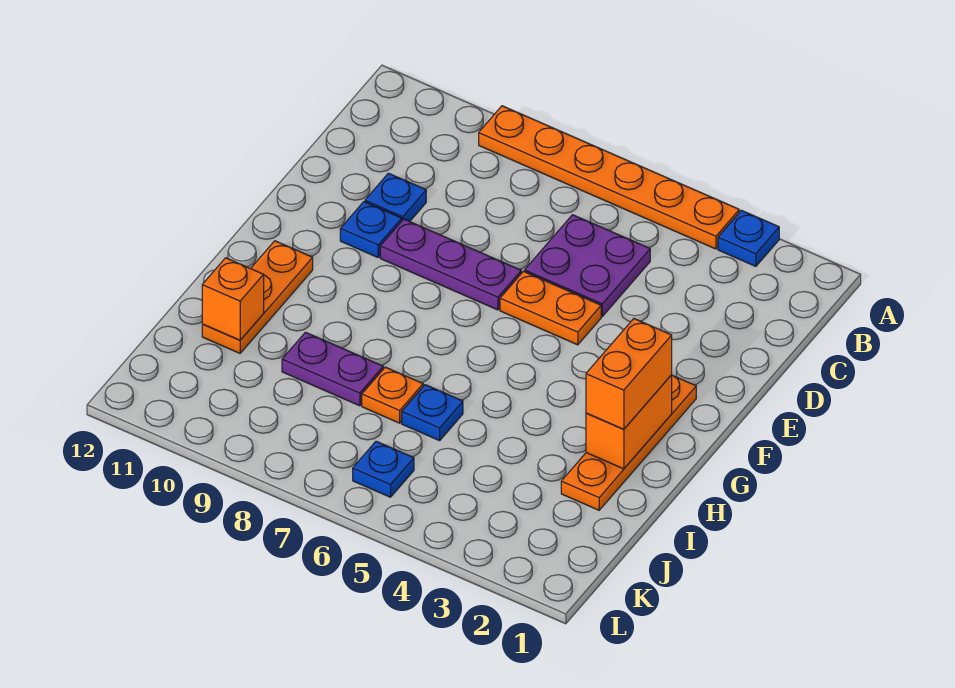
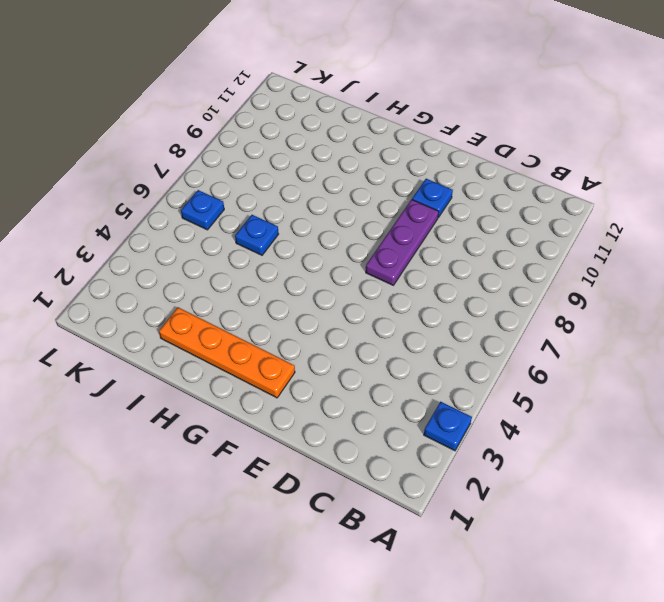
none -> orange 1x6 plate [479,106,739,249]
none -> purple 2x2 plate [525,215,650,316]
none -> blue 1x1 plate [365,173,426,221]

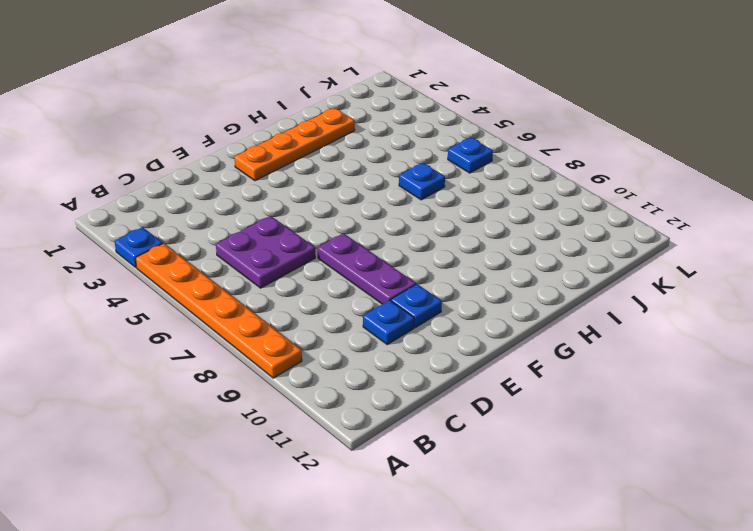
none -> orange 1x2 plate [500,271,601,345]
none -> orange 1x3 plate [202,241,313,353]
none -> orange 1x1 plate [362,367,423,423]

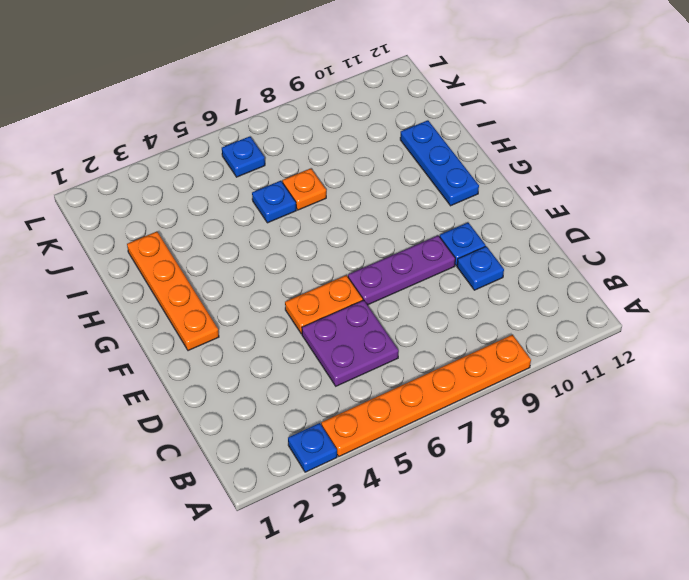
blue 1x3 plate [400,120,479,206] -> orange 1x3 plate [202,241,313,353]
none -> purple 1x2 plate [282,332,383,406]
none -> orange 1x2 brick [586,375,672,469]
none -> orange 1x1 brick [202,258,264,340]

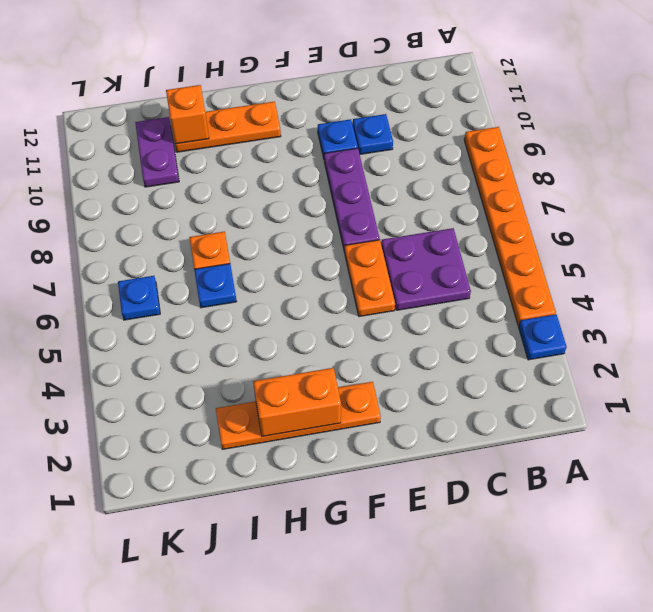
purple 1x2 plate [135,117,179,187] -> purple 1x2 plate moved to [282,332,383,406]
none -> orange 1x2 brick [586,319,672,429]

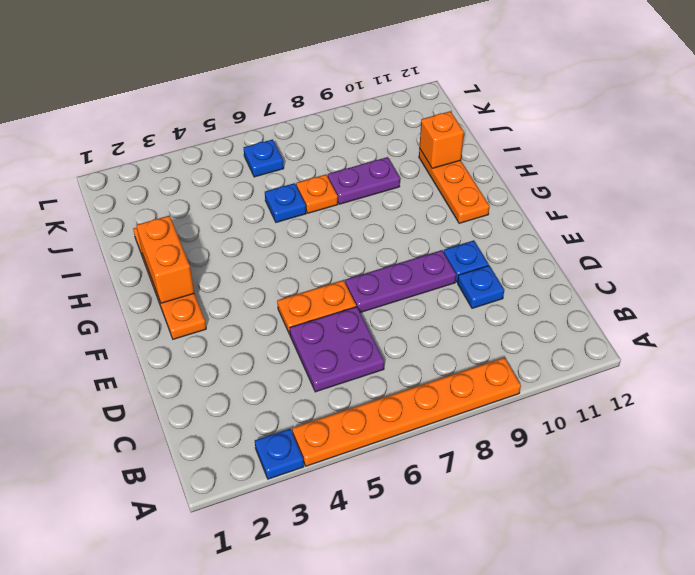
none -> orange 1x2 brick [586,319,672,429]

